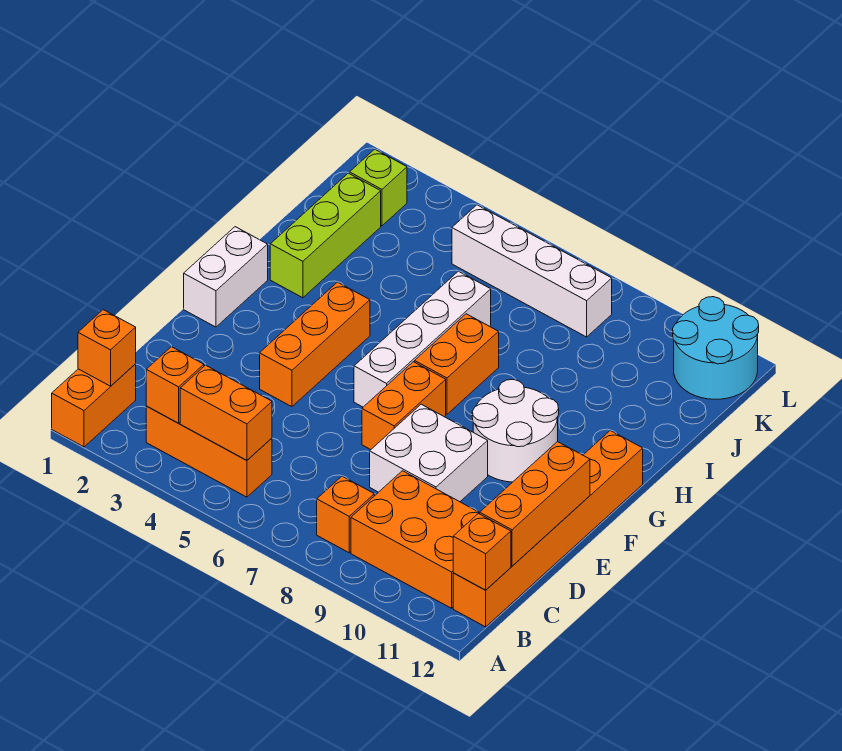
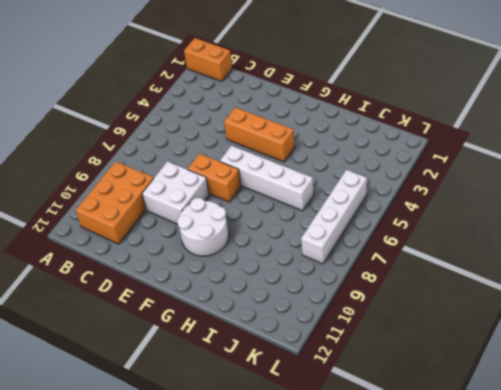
none -> orange 1x3 brick [146,406,272,497]
none -> orange 1x1 brick [317,476,374,553]
none -> orange 1x6 brick [453,430,643,627]

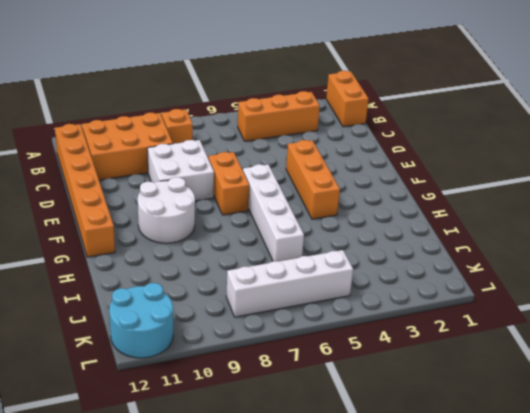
none -> white 1x2 brick [184,227,268,327]
none -> orange 1x2 brick [415,314,499,414]
none -> lime 1x3 brick [270,173,381,298]

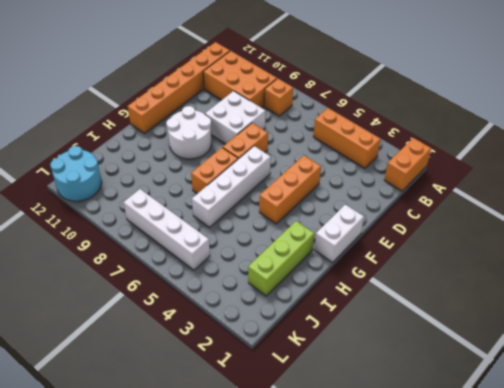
none -> lime 1x1 brick [350,149,407,226]
none -> orange 1x1 brick [78,310,136,386]
none -> orange 1x1 brick [146,347,204,423]

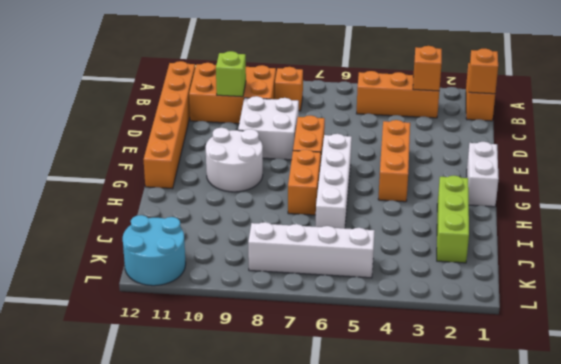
lime 1x1 brick [216,51,246,97] -> lime 1x1 brick moved to [350,149,407,226]
none -> orange 1x2 brick [180,365,272,460]
none -> orange 1x1 brick [453,513,511,590]
none -> orange 1x3 brick [480,441,590,566]

